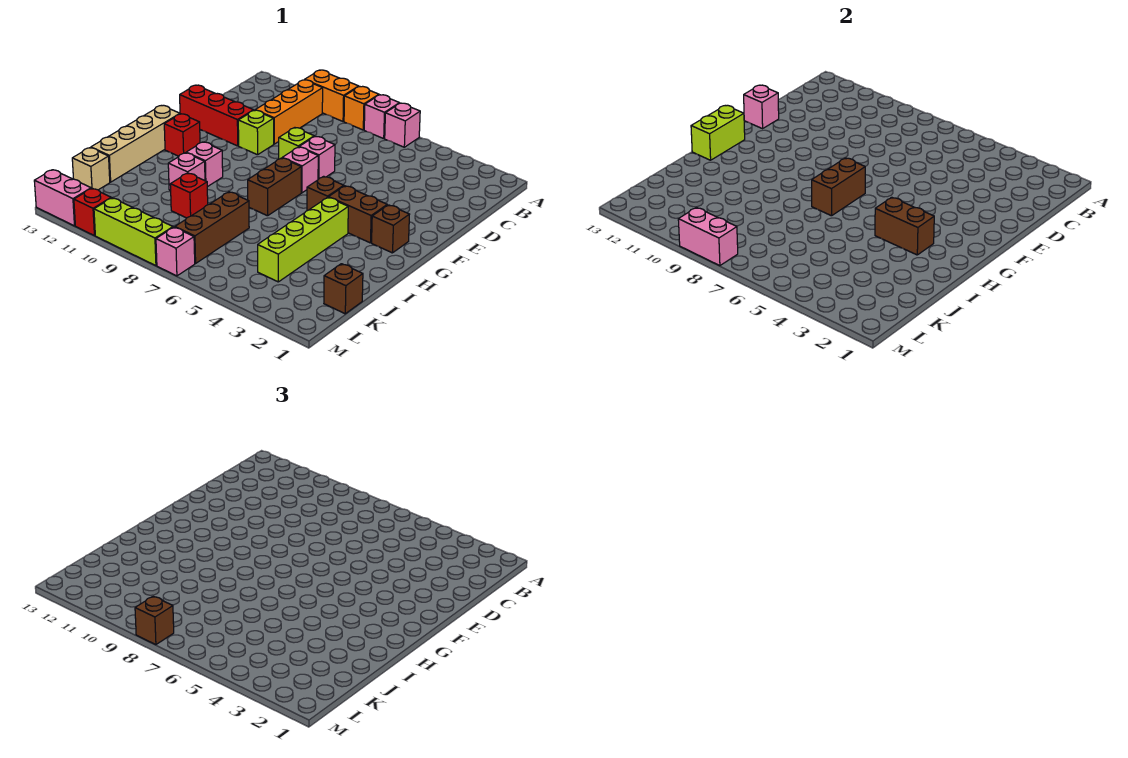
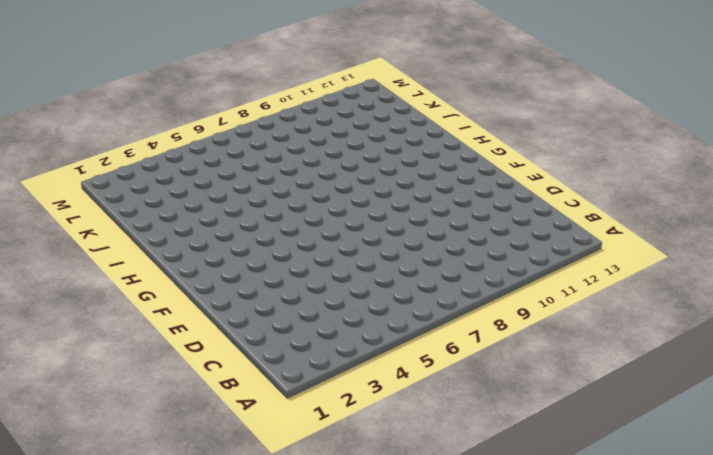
none -> pink 1x1 brick [385,103,420,147]
none -> pink 1x1 brick [364,95,399,139]
none -> orange 1x1 brick [344,86,379,130]
none -> orange 1x2 brick [305,70,359,121]

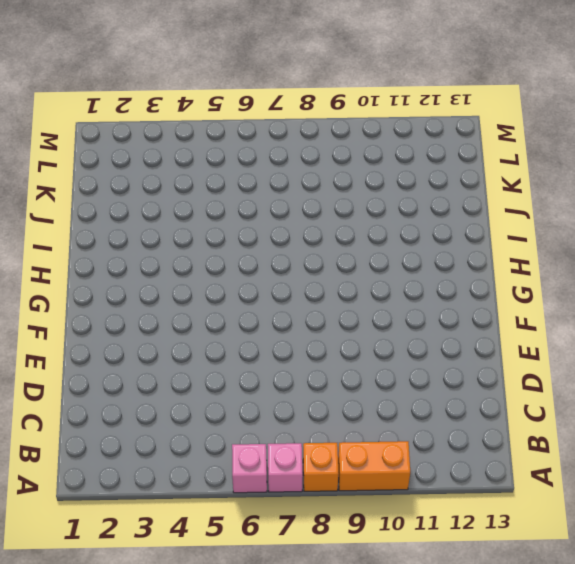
none -> orange 1x3 brick [256,80,323,144]
none -> pink 1x1 brick [299,136,335,179]
none -> lime 1x1 brick [279,128,314,159]
none -> lime 1x1 brick [238,110,274,155]

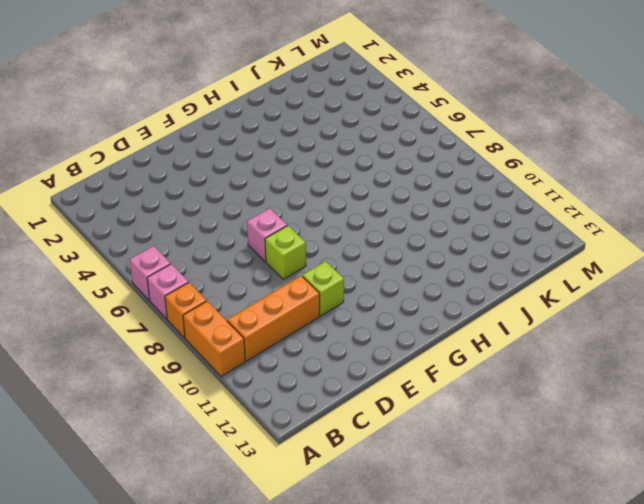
none -> red 1x3 brick [180,85,254,146]
none -> pink 1x1 brick [283,147,318,193]
none -> brown 1x1 brick [372,205,410,253]
none -> brown 1x2 brick [329,186,387,243]

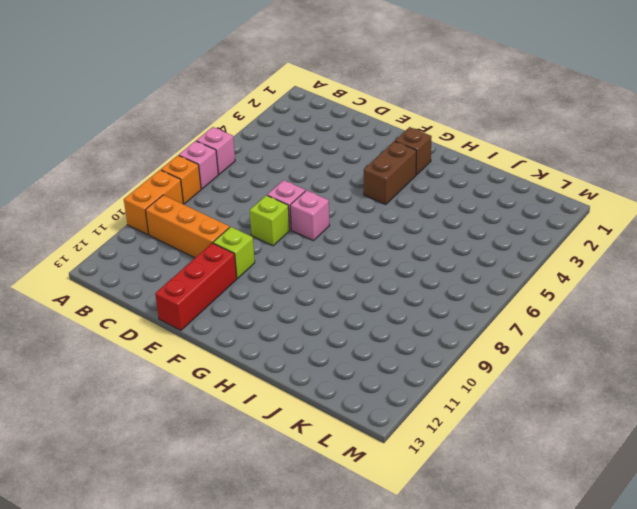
none -> brown 1x1 brick [307,176,344,211]
none -> brown 1x2 brick [248,158,301,216]
none -> red 1x1 brick [164,114,200,156]
none -> tan 1x4 brick [91,105,180,182]

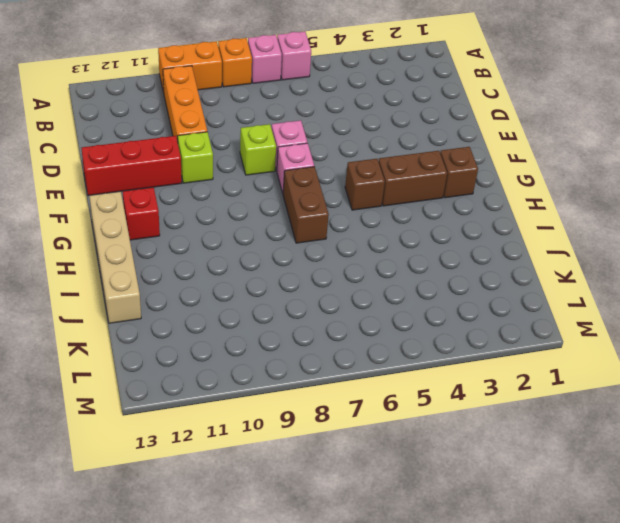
none -> lime 1x4 brick [258,197,348,282]
none -> pink 1x1 brick [186,142,223,187]
none -> pink 1x1 brick [168,153,205,191]
none -> brown 1x3 brick [175,192,249,263]

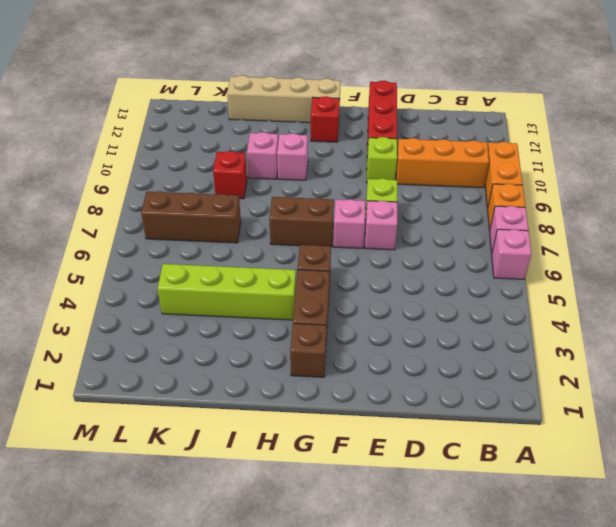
none -> brown 1x1 brick [324,264,363,314]
none -> tan 1x1 brick [72,148,110,190]
none -> pink 1x1 brick [156,227,195,276]
none -> lime 1x3 brick [94,198,173,266]

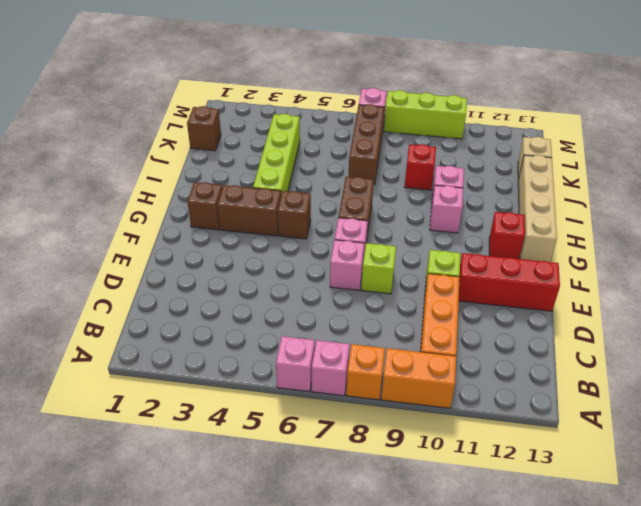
none -> red 1x1 brick [74,188,111,236]
none -> pink 1x2 brick [34,170,91,226]
none -> pink 1x1 brick [744,85,779,129]
none -> brown 1x2 brick [812,158,865,216]

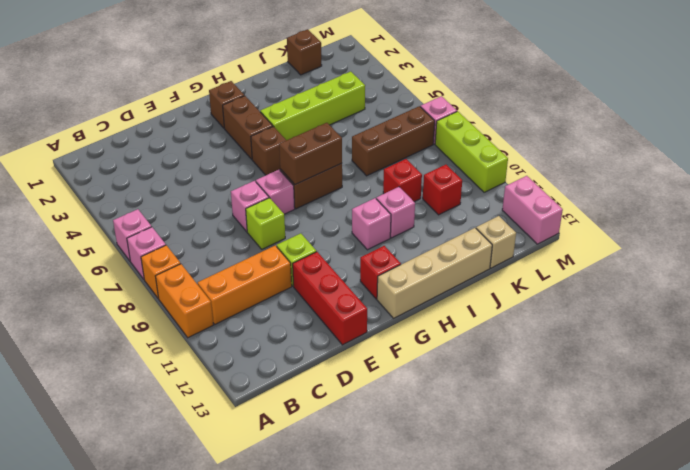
red 1x1 brick [423,165,462,215] -> red 1x1 brick moved to [74,188,111,236]
none -> pink 1x1 brick [744,85,779,129]
none -> lime 1x2 brick [691,105,745,160]
none -> brown 1x2 brick [875,197,934,255]
none -> pink 1x2 brick [678,208,738,266]

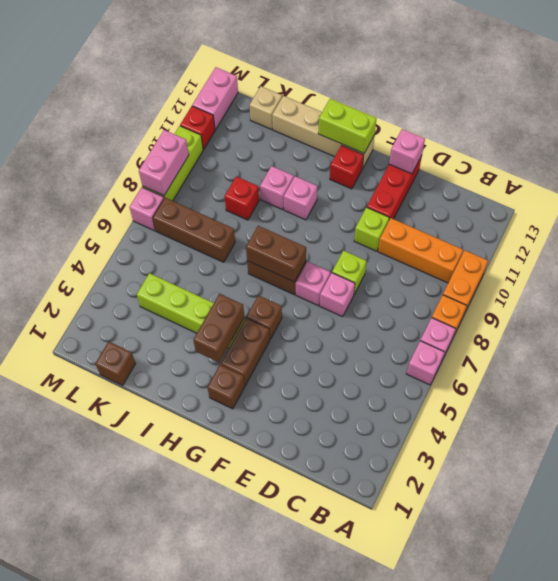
none -> brown 1x1 brick [135,596,174,645]

